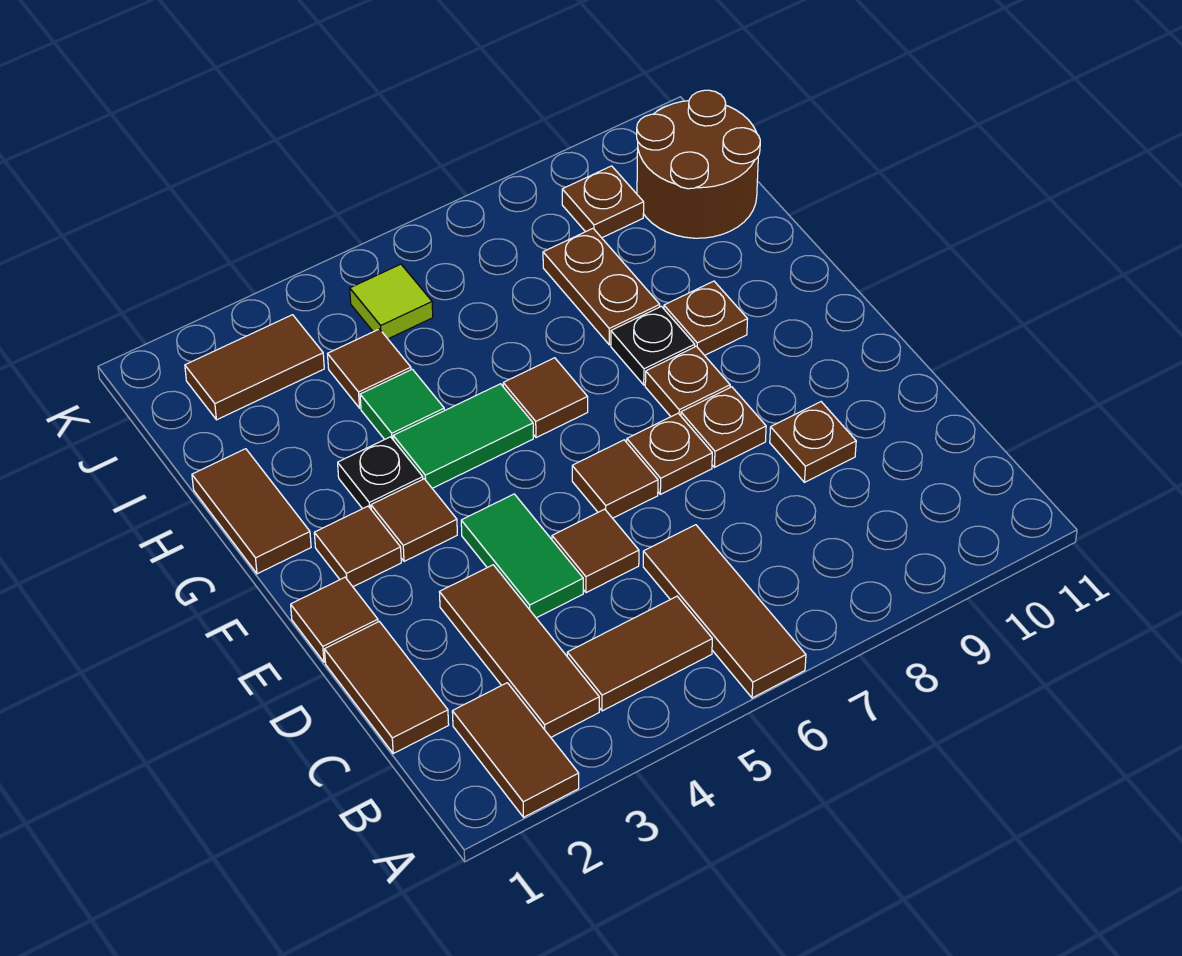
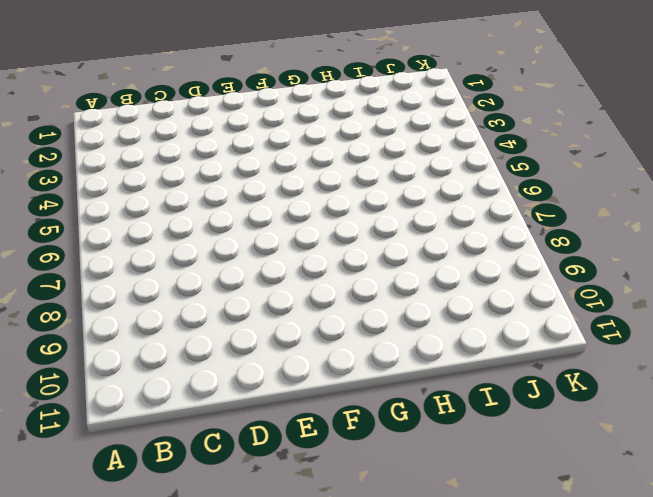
none -> brown 1x2 tile [452,683,579,817]
none -> brown 1x3 tile [643,525,806,698]
none -> brown 1x3 tile [439,565,599,737]

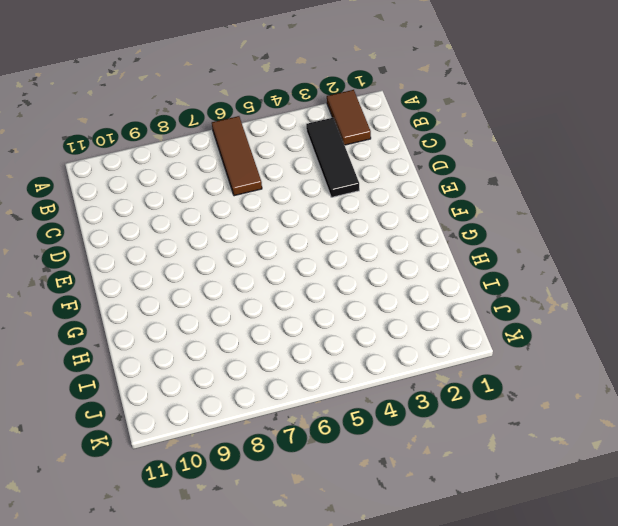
black 1x3 tile [306,118,359,197] -> brown 1x3 tile [439,565,599,737]
none -> brown 1x2 tile [567,596,712,711]
none -> brown 1x2 tile [325,622,449,753]
none -> green 1x2 tile [461,494,583,618]

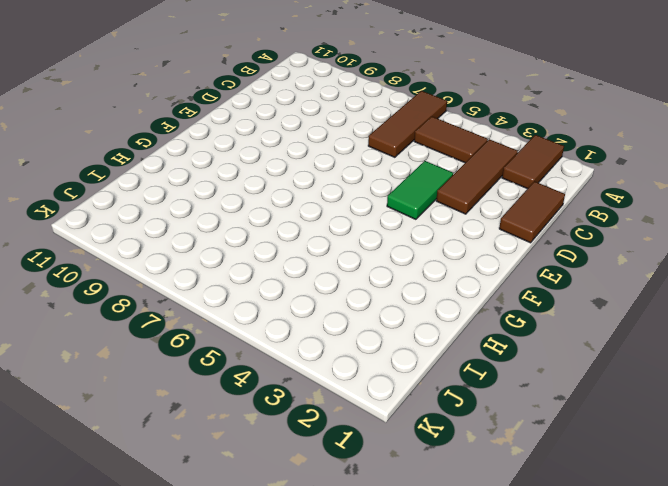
none -> brown 1x1 tile [552,509,639,593]
none -> brown 1x1 plate [770,402,856,482]
none -> brown 1x1 tile [291,577,378,662]

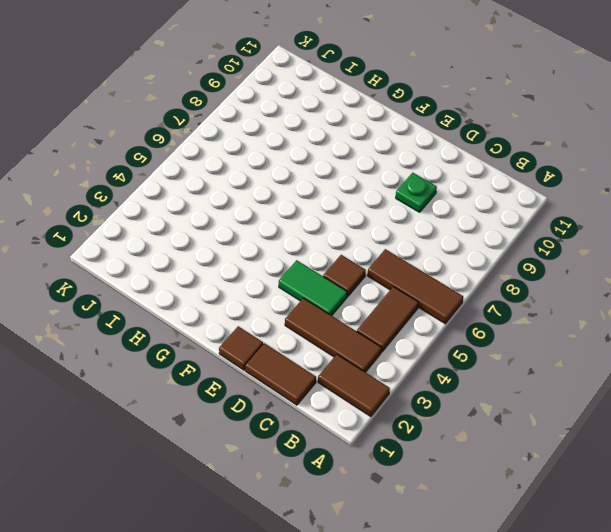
green 1x1 plate [396,173,437,212] -> brown 1x1 plate [770,402,856,482]
none -> brown 1x1 tile [572,440,658,518]
none -> brown 1x1 plate [627,413,712,494]
none -> brown 1x1 plate [681,387,766,467]

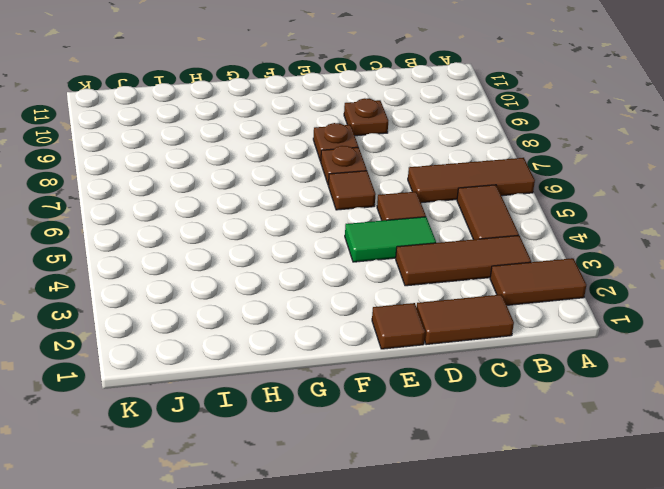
none -> brown 1x1 tile [314,506,401,587]
none -> brown 1x1 tile [371,479,457,561]
none -> brown 1x1 plate [645,346,730,417]

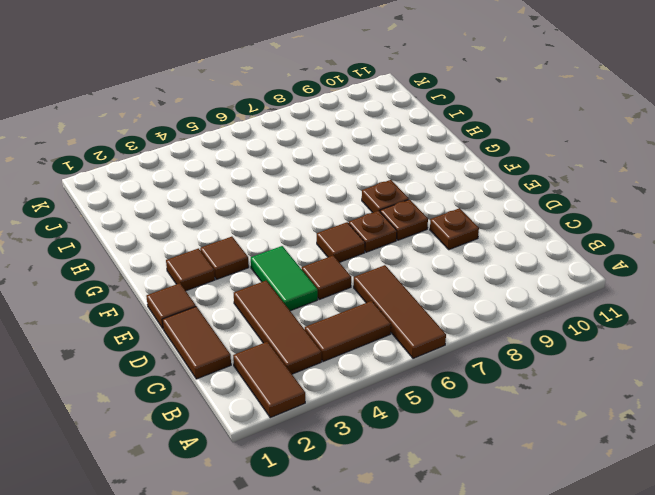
none -> brown 1x2 tile [192,449,311,574]
none -> black 1x1 plate [338,437,423,509]
none -> green 1x2 tile [393,384,533,488]

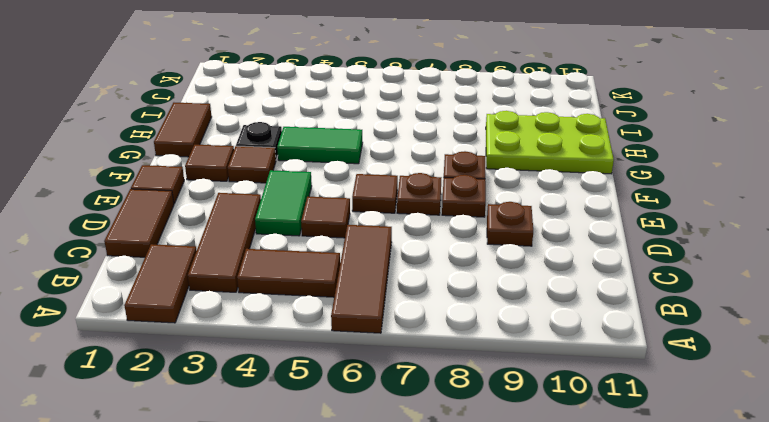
lime 2x3 plate [486,111,614,174] -> brown 1x1 plate [664,281,747,355]
none -> brown 1x1 tile [503,358,588,438]
none -> black 1x1 plate [611,306,695,385]
none -> green 1x1 tile [360,369,444,440]

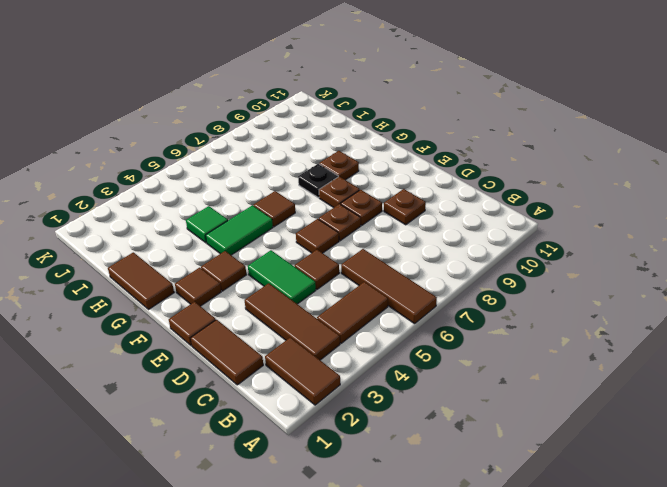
none -> black 1x1 plate [338,437,423,509]
none -> brown 1x2 plate [543,229,660,345]
none -> brown 1x1 tile [328,329,411,408]

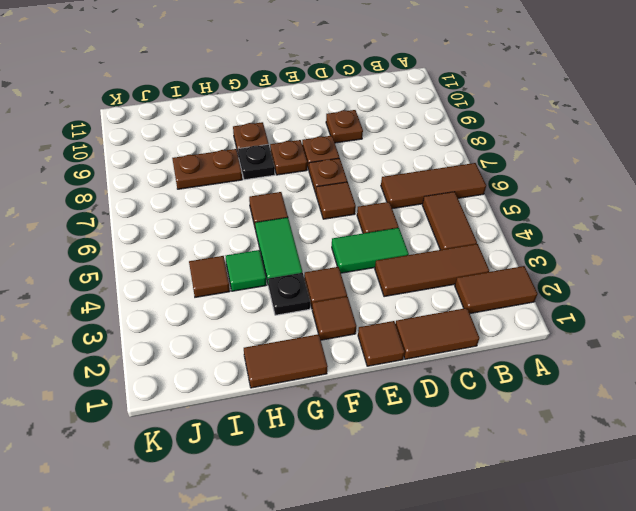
none -> brown 2x2 round brick [637,90,760,238]
none -> brown 1x2 tile [185,315,324,420]
none -> lime 1x1 tile [350,264,433,339]

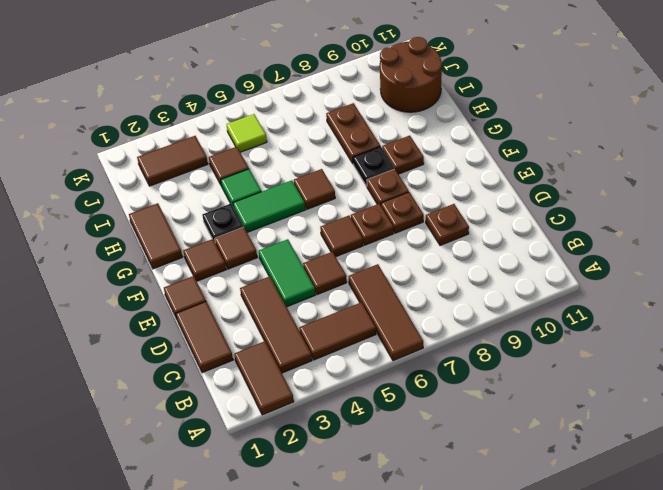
none -> brown 1x1 plate [562,166,644,238]

